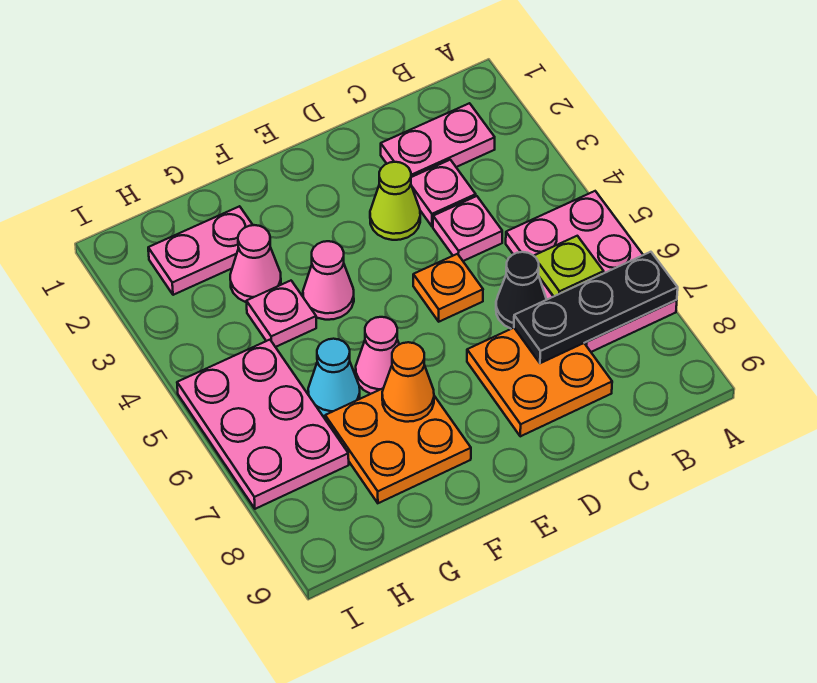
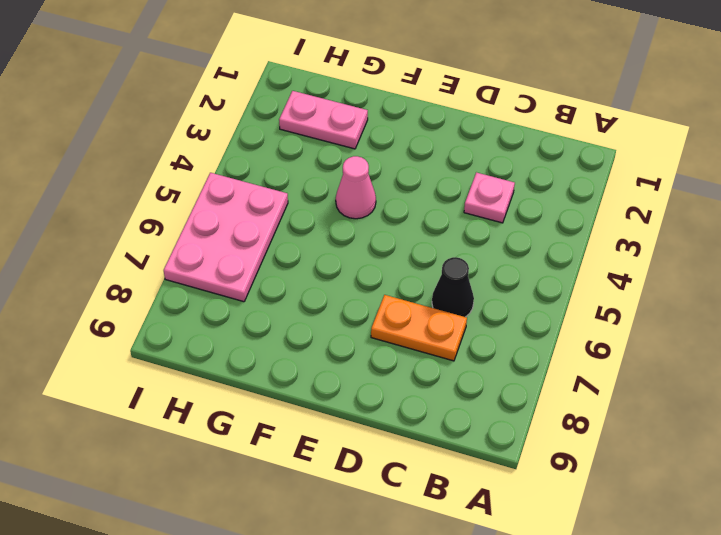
orange 1x2 plate [371,295,467,361] -> orange 2x2 plate [467,328,612,436]
none -> pink 2x3 plate [506,191,677,352]
none -> pink 1x2 plate [381,103,495,177]
none -> pink 1x1 plate [433,196,502,261]

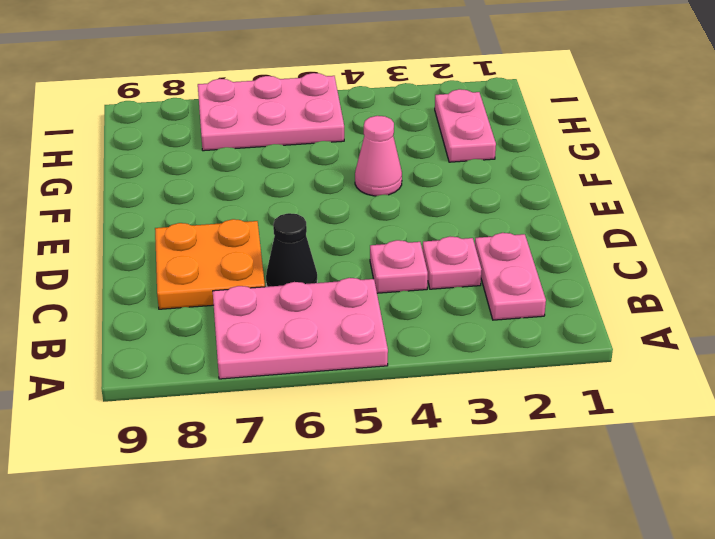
none -> lime 1x1 cone [370,162,420,240]
none -> orange 1x1 plate [413,254,483,322]
none -> pink 1x1 cone [356,317,399,394]

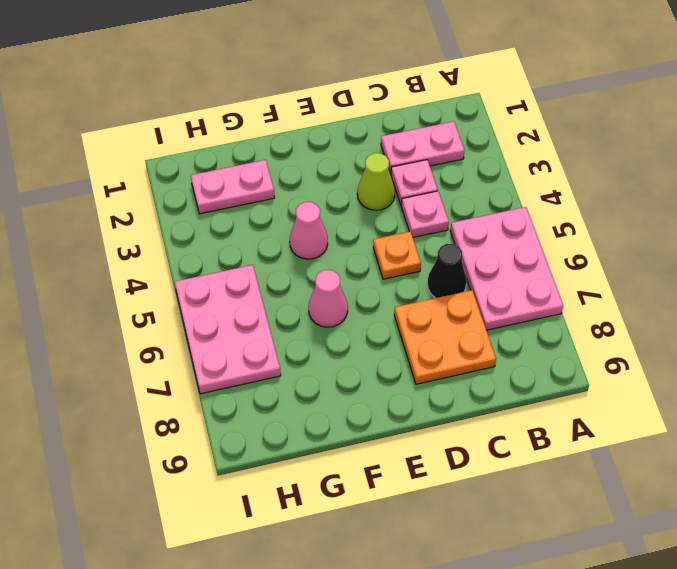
none -> orange 2x2 plate [325,389,471,503]
none -> pink 1x1 cone [230,225,281,302]
none -> pink 1x1 plate [246,281,316,347]

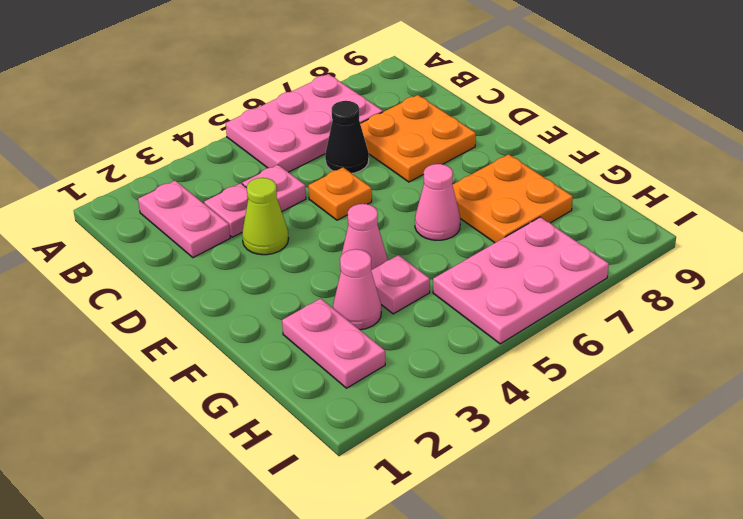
none -> cyan 1x1 cone [308,339,360,416]
none -> black 1x3 plate [514,252,678,363]
none -> lime 1x1 plate [534,236,604,297]

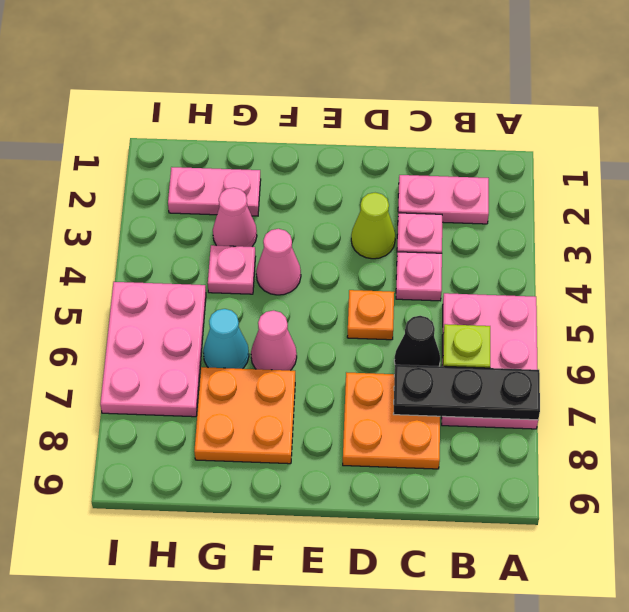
none -> orange 1x1 cone [382,342,434,422]

